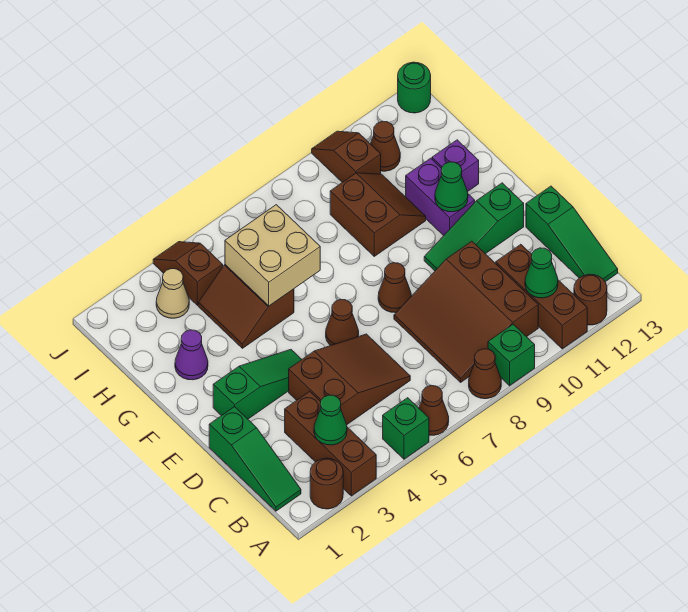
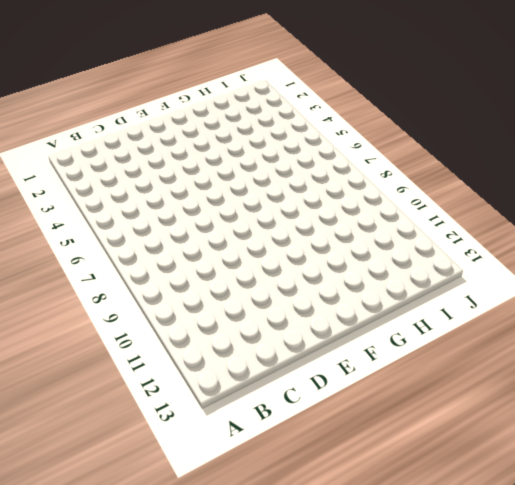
none -> brown 1x1 round brick [310,458,343,509]
none -> brown 1x3 brick [285,392,376,496]
none -> green 1x1 brick [383,398,429,459]
none -> brown 1x1 cone [419,386,449,435]

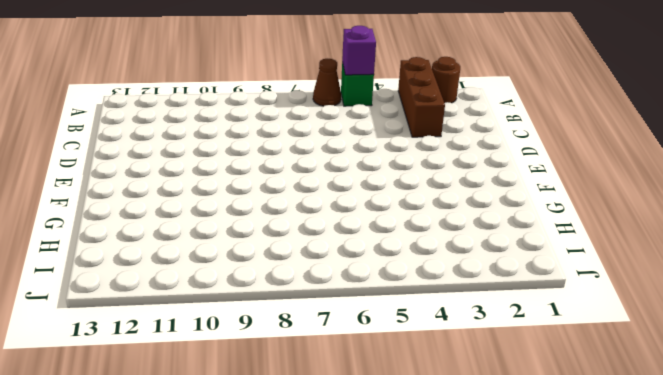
purple 1x1 brick [342,26,376,75] -> purple 1x1 brick moved to [432,140,479,192]
none -> brown 1x1 cone [469,349,501,399]
none -> green 1x1 brick [488,324,535,386]
none -> brown 1x3 brick [496,244,587,349]
none -> brown 1x1 round brick [574,274,607,325]

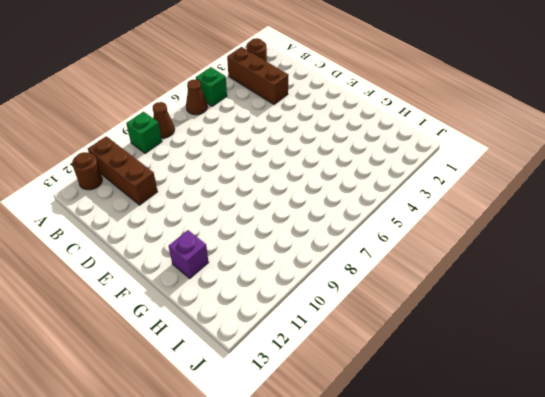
none -> green 1x3 slope [209,407,301,511]
none -> brown 3x3 slope [394,241,538,382]
none -> green 1x3 slope [526,186,618,282]
none -> brown 2x3 slope [289,334,410,425]

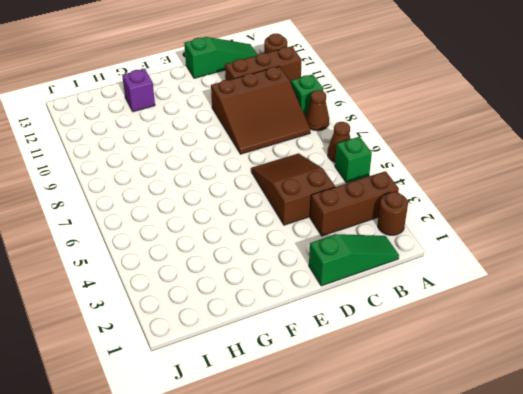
none -> green 1x3 slope [213,350,302,419]
none -> brown 1x1 cone [326,300,359,345]
none -> brown 1x1 cone [378,263,411,313]
none -> green 1x3 slope [424,183,524,271]

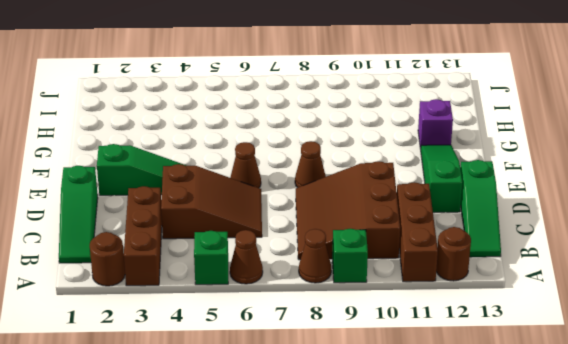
green 1x3 slope [421,145,462,213] -> green 1x3 slope turned to [424,183,524,271]
none -> purple 1x2 brick [406,158,475,236]
none -> purple 1x1 cone [175,330,208,380]
none -> brown 2x2 slope [198,265,294,348]
none -> brown 2x2 slope [330,173,426,256]

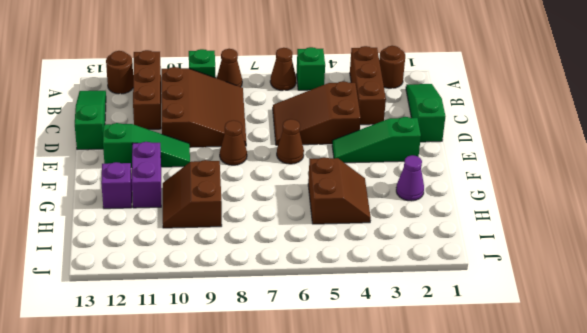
none -> tan 1x1 cone [156,269,189,318]
none -> brown 1x2 slope [153,242,223,305]
none -> brown 1x2 slope [312,131,381,182]
none -> brown 1x1 cone [371,121,400,171]

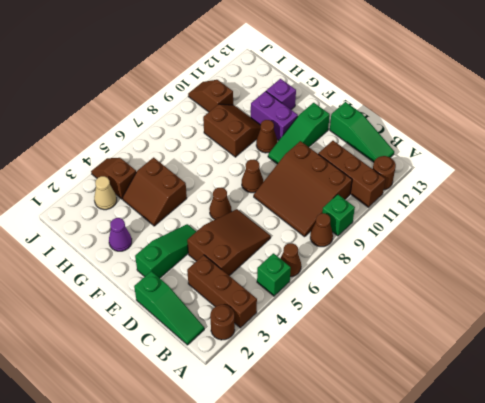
brown 1x1 cone [256,120,277,153] -> brown 1x1 cone moved to [371,121,400,171]
none -> green 1x1 round brick [398,62,431,113]
none -> green 1x1 cone [314,395,347,445]
none -> green 1x1 cone [525,248,558,298]
none -> green 1x1 cone [435,162,468,212]

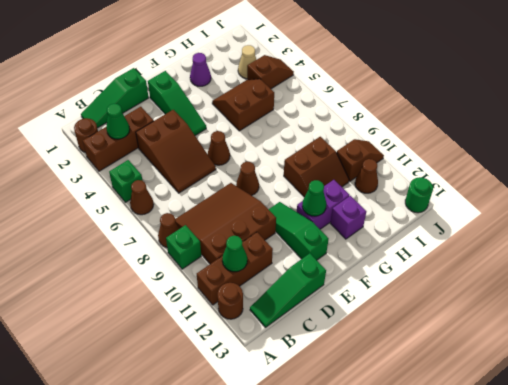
none -> tan 2x2 brick [225,205,320,306]

